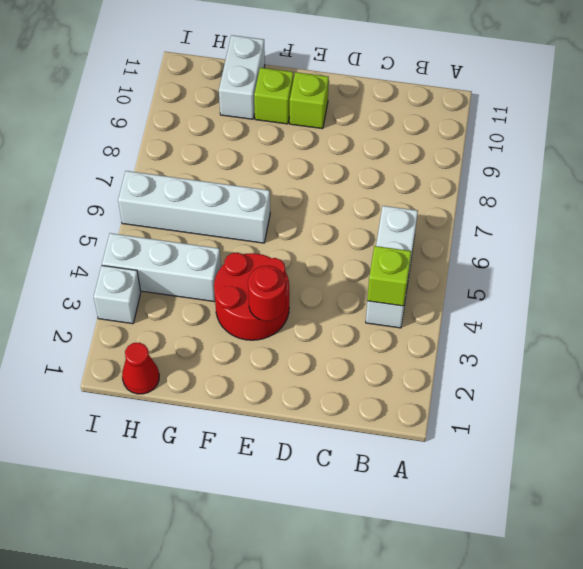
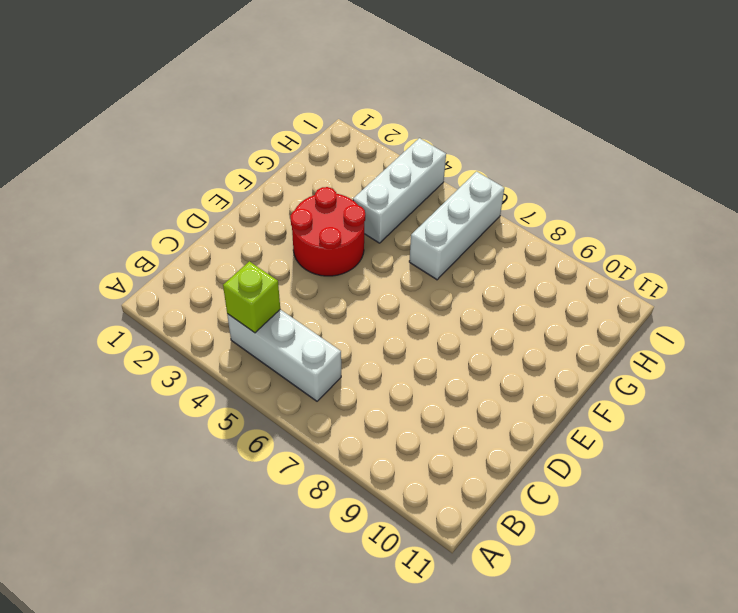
white 1x3 brick [409,172,504,280] -> white 1x4 brick [118,171,270,243]
none -> lime 1x1 brick [290,72,329,129]
none -> lime 1x1 brick [254,68,293,124]

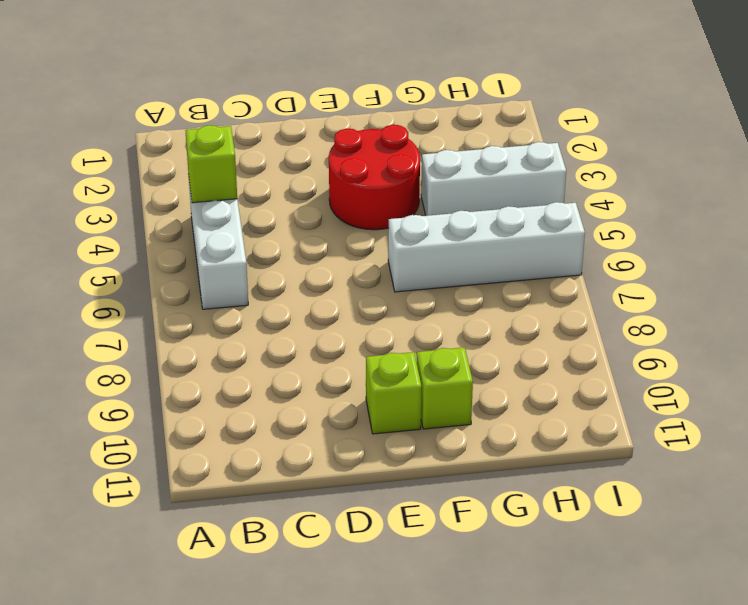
none -> white 1x2 brick [219,35,265,119]
none -> red 1x1 cone [122,343,159,394]

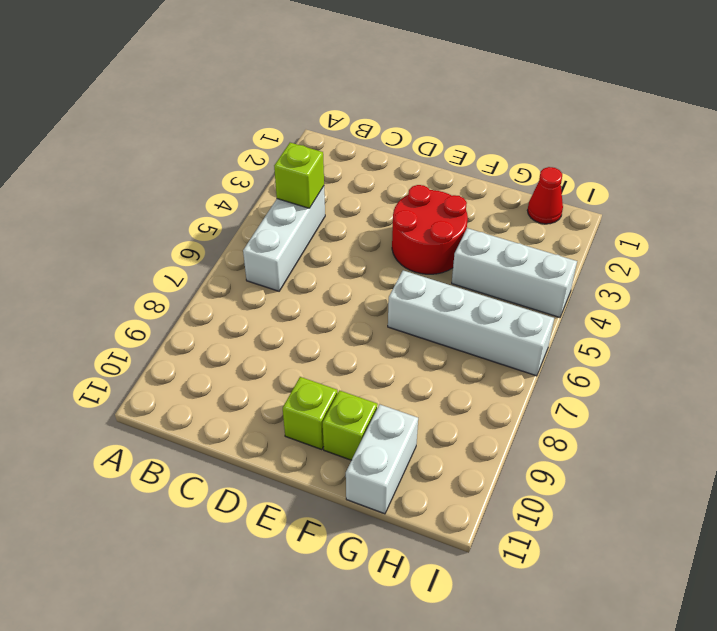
none -> white 1x1 brick [94,266,141,324]
none -> red 1x1 round brick [248,266,286,321]

